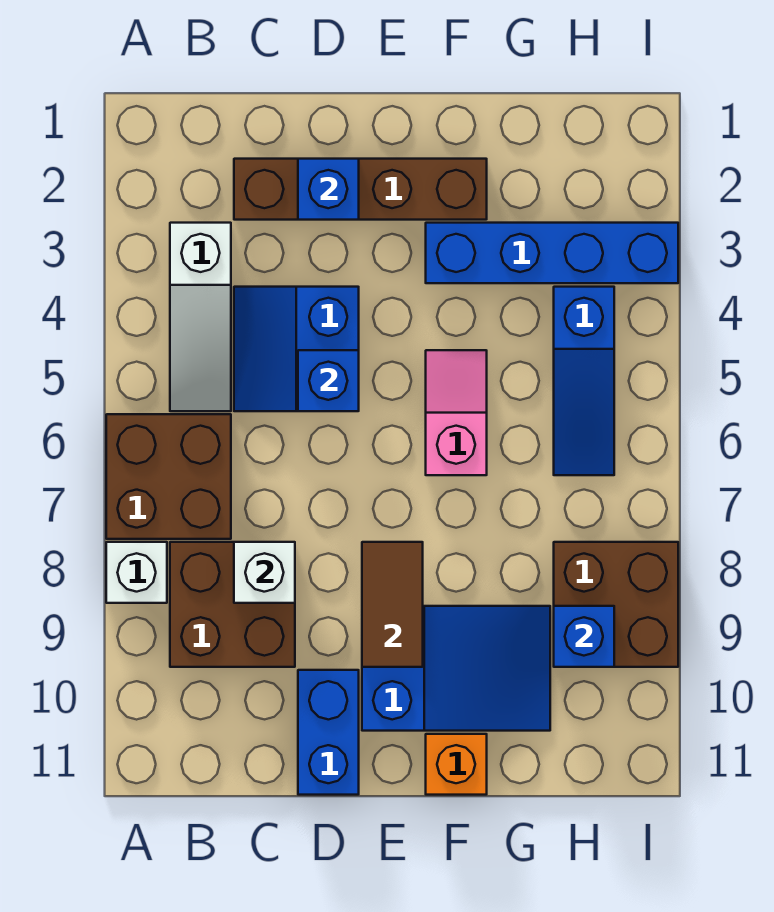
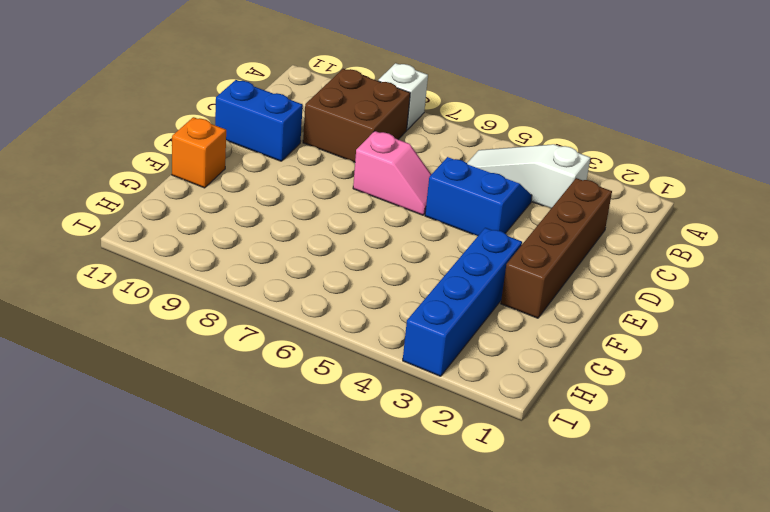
pink 1x2 slope [353,131,431,215] -> pink 1x2 slope moved to [426,350,487,475]
none -> brown 2x2 brick [106,414,231,539]
none -> blue 2x3 slope [362,606,550,731]
none -> blue 1x3 slope [554,287,614,475]

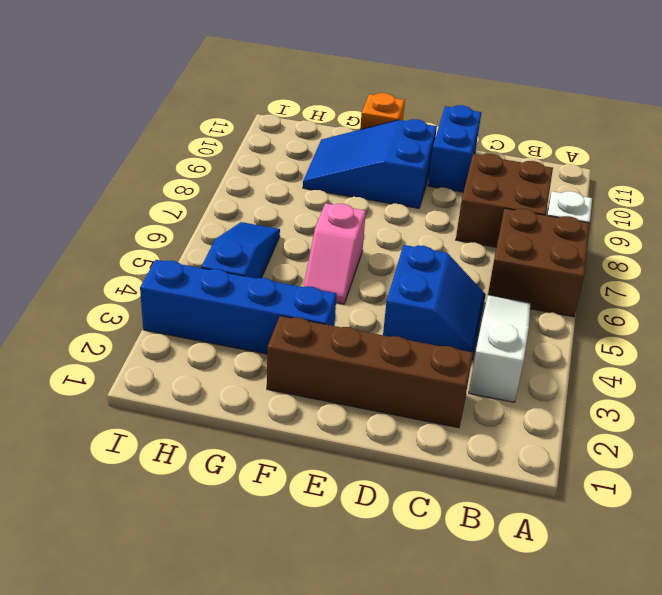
none -> brown 2x2 brick [554,542,678,667]
none -> white 1x1 brick [234,542,295,603]
none -> blue 1x1 brick [298,159,359,220]

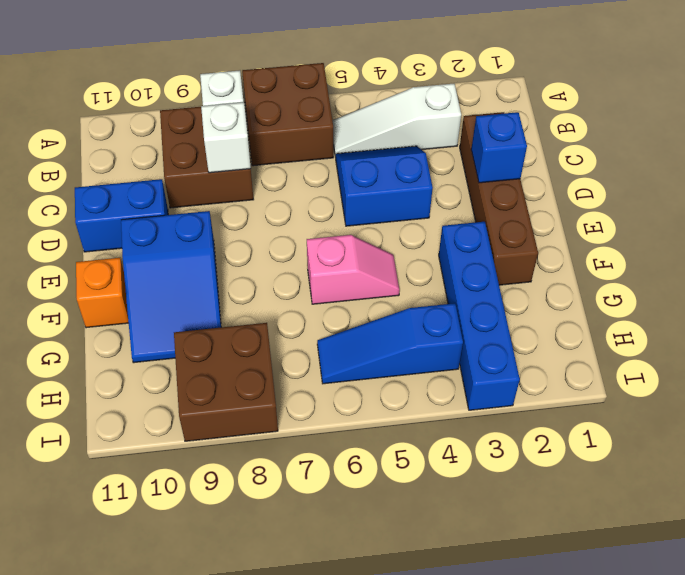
none -> blue 1x1 brick [298,350,359,411]
none -> brown 1x2 tile [362,542,423,667]
none -> blue 1x1 brick [554,606,614,667]

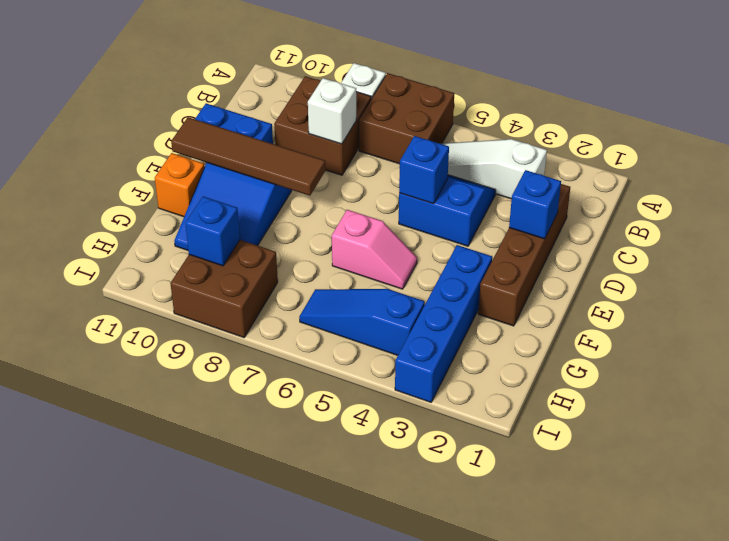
brown 1x4 tile [171,117,325,196] -> brown 1x2 tile [362,542,423,667]

